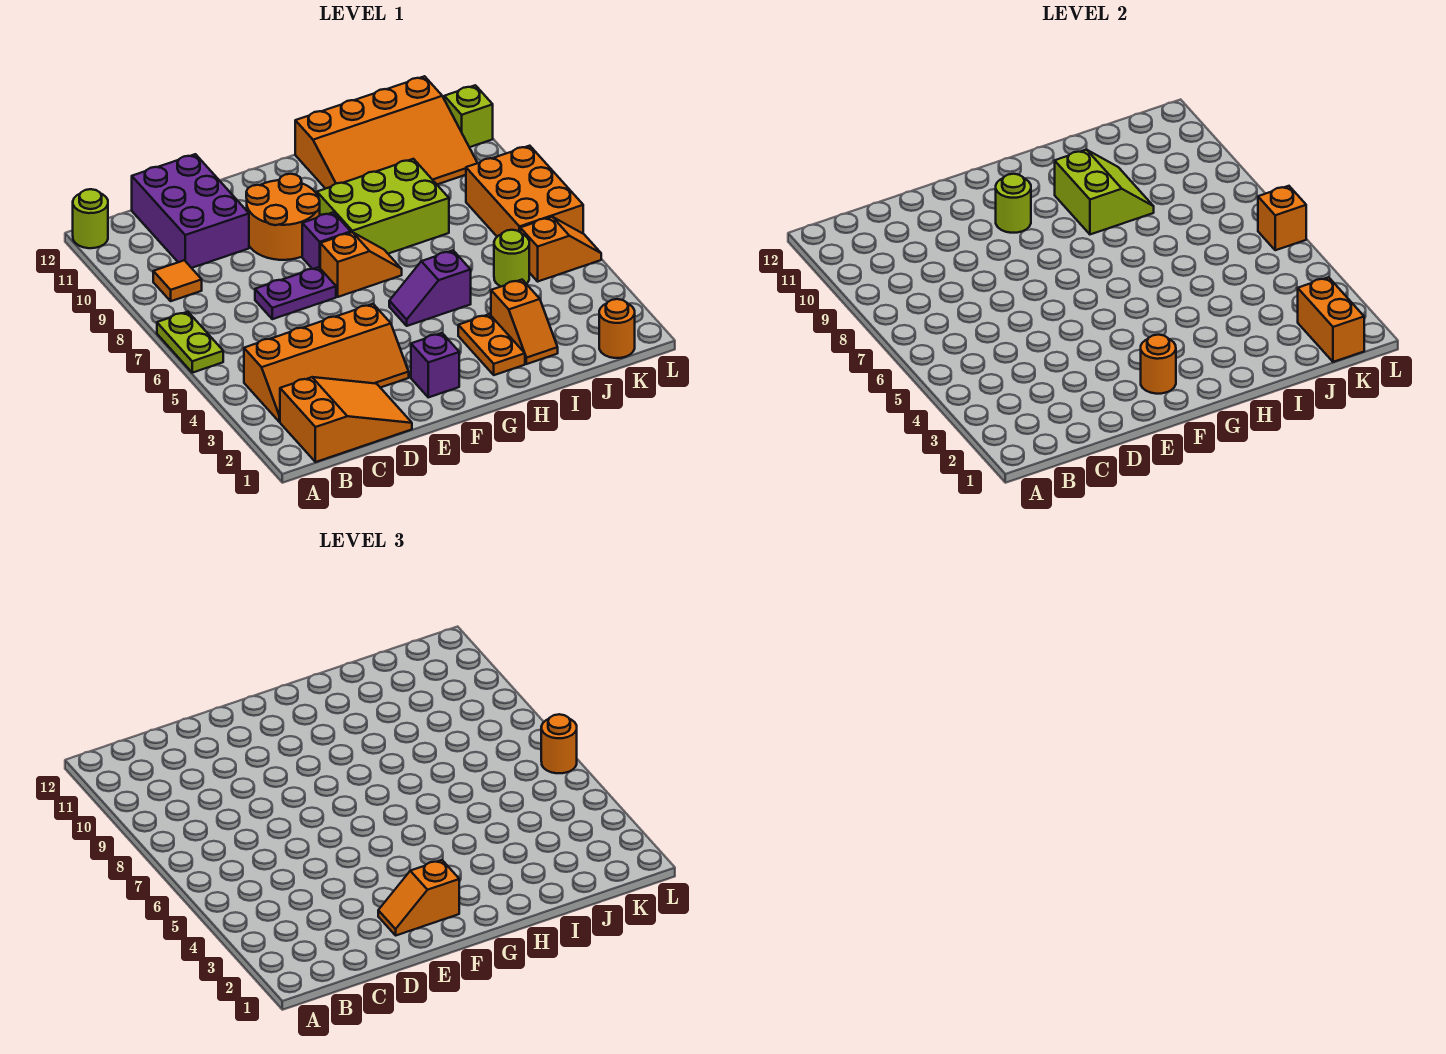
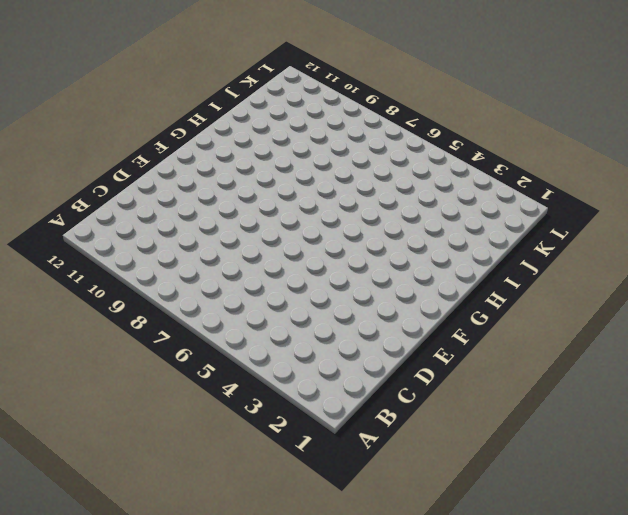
none -> lime 1x2 plate [157,312,223,373]
none -> lime 1x1 round brick [73,189,108,248]
none -> orange 2x3 slope [280,377,412,462]

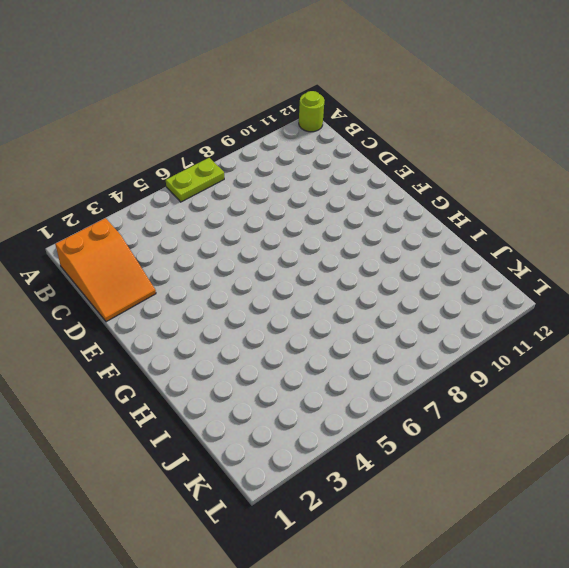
none -> orange 2x4 slope [244,304,409,422]
none -> orange 1x1 tile [153,260,202,301]
none -> purple 2x3 brick [132,154,249,268]

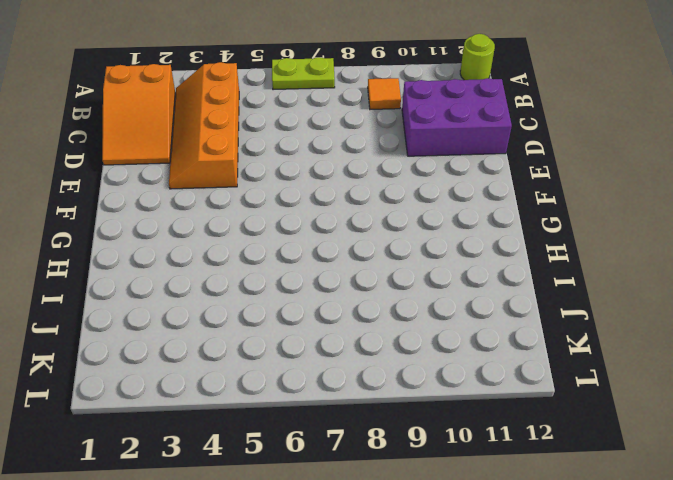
none -> purple 1x2 plate [255,267,336,319]
none -> orange 2x2 round brick [246,174,320,260]
none -> purple 1x1 brick [411,333,459,397]

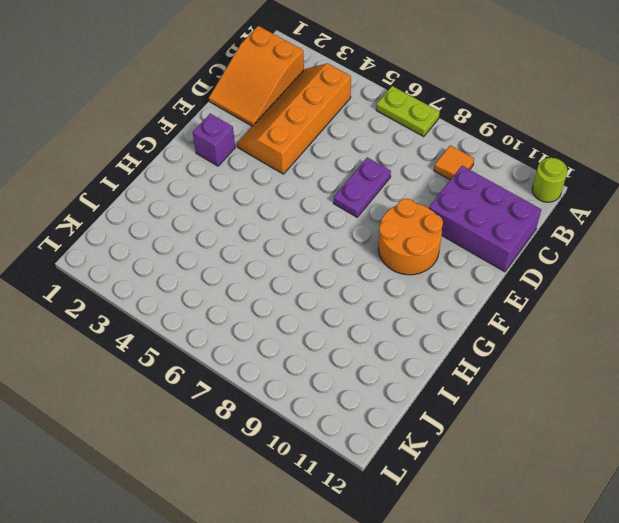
none -> orange 1x2 slope [320,232,402,297]
none -> purple 1x1 brick [302,212,351,269]
none -> purple 1x2 slope [389,251,471,326]

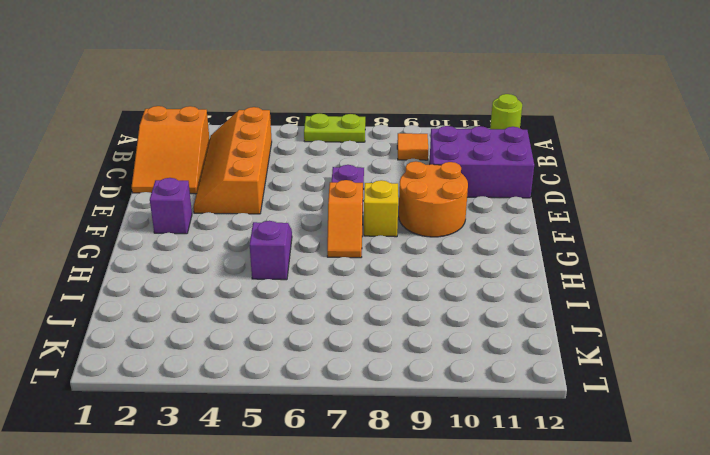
yellow 1x1 brick [364,180,398,237] -> purple 1x1 brick [302,212,351,269]
none -> lime 2x3 brick [317,159,449,254]
none -> orange 1x2 plate [458,314,525,375]
none -> orange 3x4 slope [295,76,477,189]

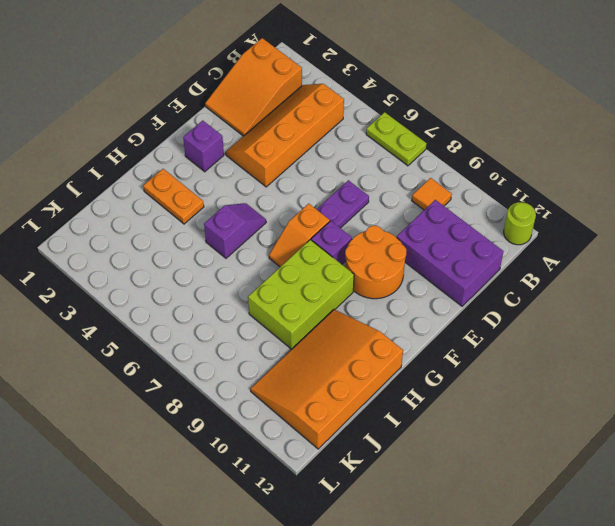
none -> orange 1x2 slope [491,280,558,364]
none -> lime 1x1 round brick [494,230,529,286]
none -> orange 1x1 round brick [599,299,635,358]

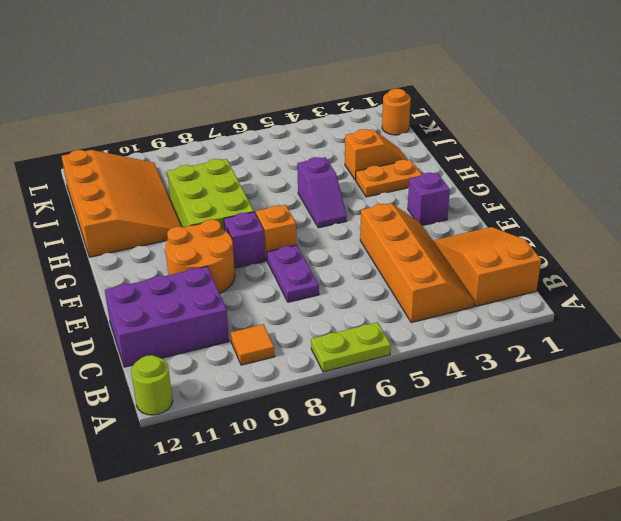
none -> lime 1x1 round brick [494,230,529,286]
none -> orange 1x2 slope [520,217,601,281]
none -> orange 2x3 brick [466,146,583,237]

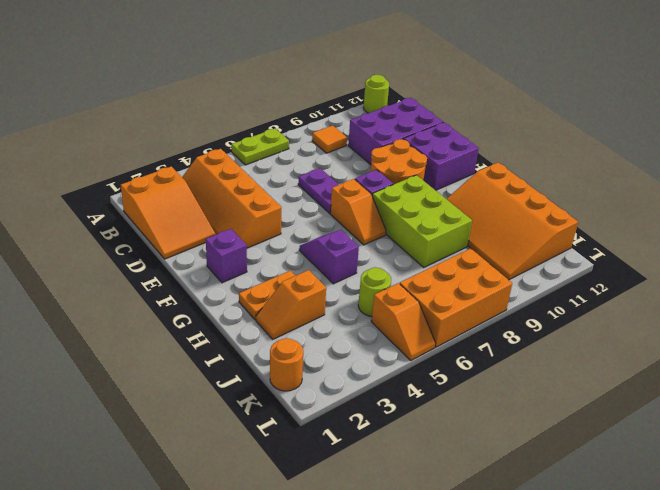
purple 2x2 brick [404,122,479,190] -> none
none -> lime 1x1 brick [444,85,493,147]
none -> orange 1x1 round brick [1141,335,1176,394]
none -> lime 1x1 round brick [996,174,1031,233]

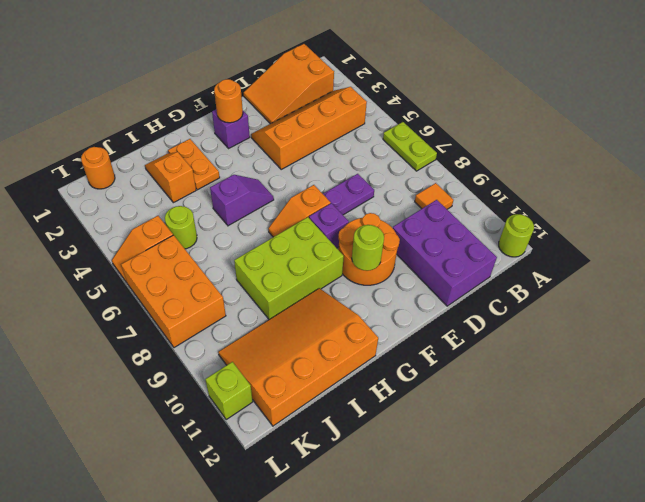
none -> lime 2x2 slope [1055,150,1154,234]
none -> orange 1x2 brick [1298,277,1364,362]
none -> orange 1x1 brick [1258,186,1306,250]

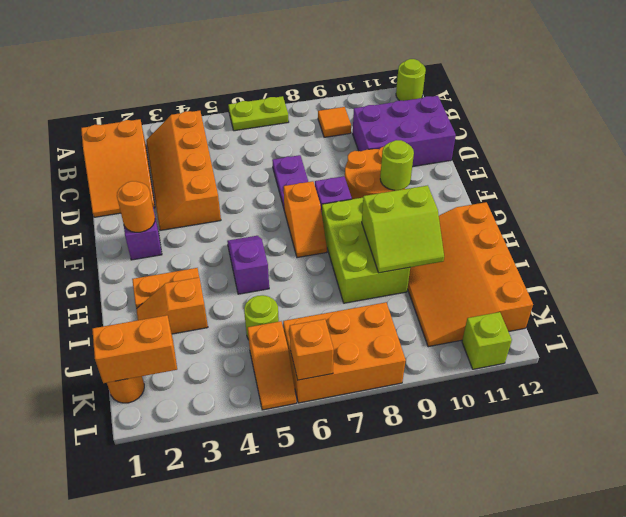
none -> orange 1x2 slope [378,860,459,935]
none -> orange 1x1 round brick [541,714,577,773]

